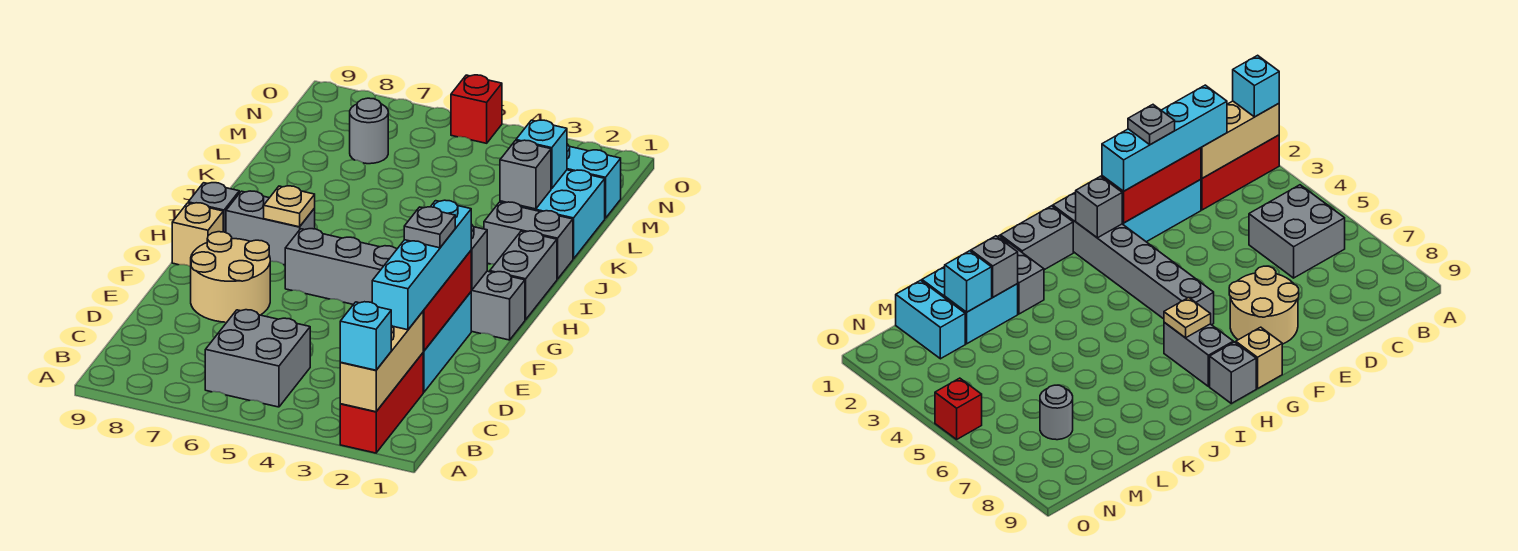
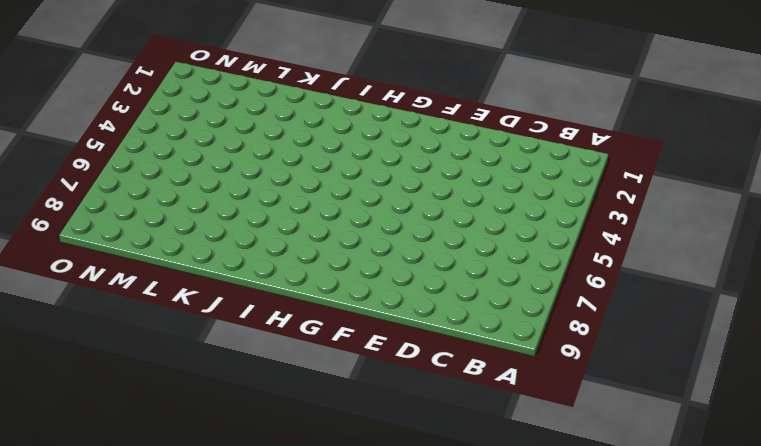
none -> red 1x3 brick [340,353,423,453]
none -> grey 2x2 brick [205,310,310,407]
none -> cyan 1x3 brick [423,292,471,392]

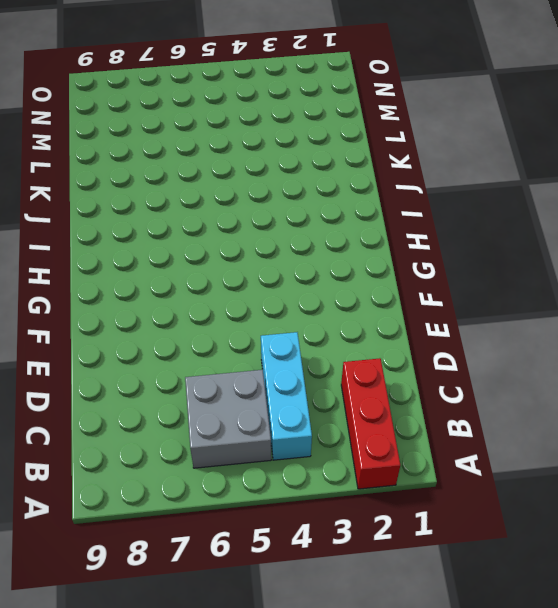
cyan 1x3 brick [261,332,312,460] -> cyan 1x3 brick moved to [423,292,471,392]
none -> tan 2x2 round brick [191,232,270,322]
none -> grey 1x6 brick [285,229,525,340]
none -> tan 1x1 brick [172,203,223,267]

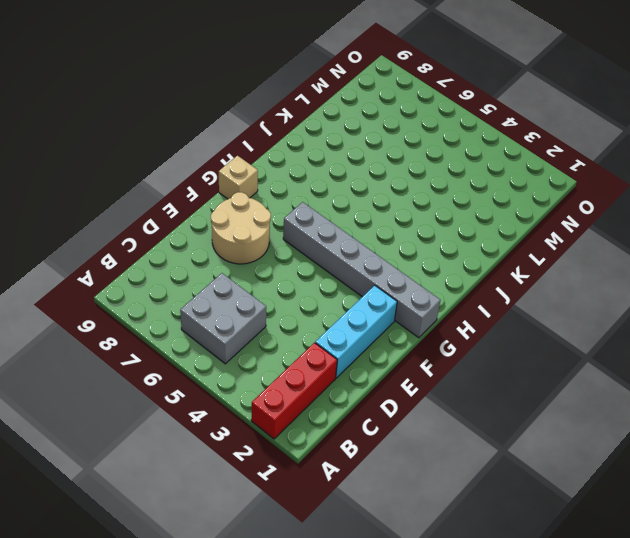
none -> grey 1x2 brick [490,231,557,320]
none -> grey 1x2 brick [226,191,315,265]
none -> grey 1x1 brick [188,183,239,233]

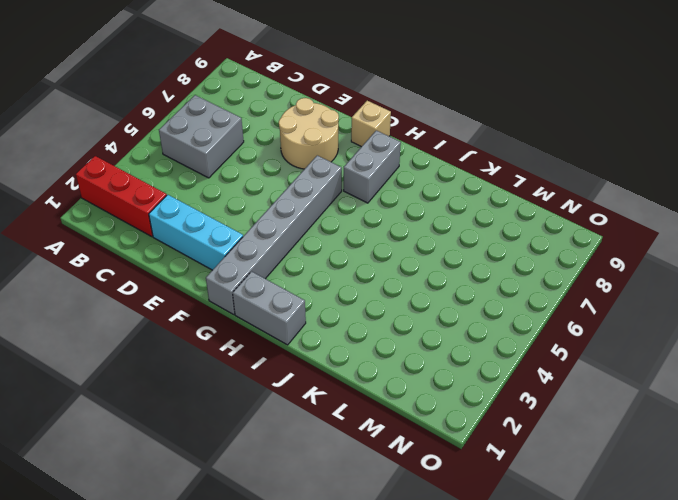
none -> grey 1x1 brick [188,183,239,233]
none -> grey 1x2 brick [484,202,573,279]
none -> cyan 2x2 brick [500,170,605,259]

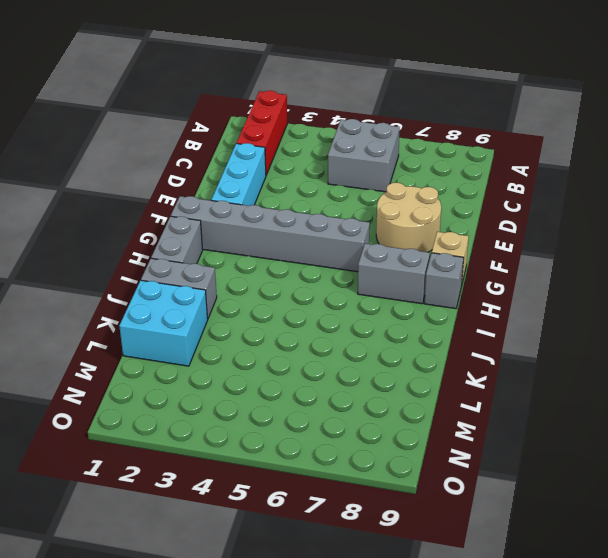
none -> cyan 1x2 brick [567,144,621,218]
none -> grey 1x1 round brick [350,98,388,164]
none -> red 1x1 brick [451,75,502,143]

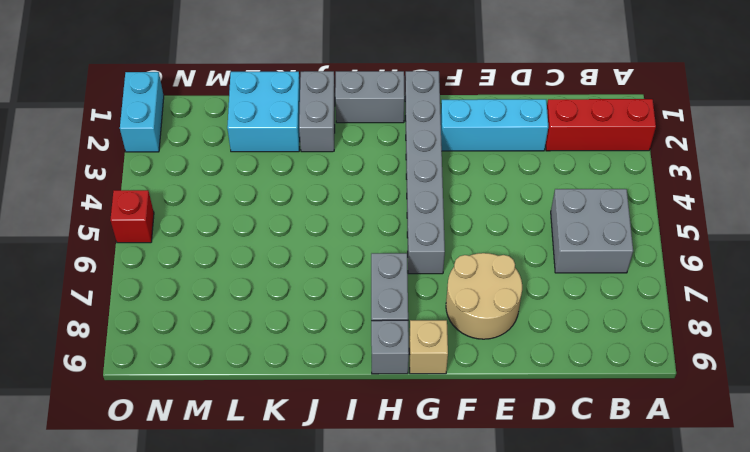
cyan 1x2 brick [120,72,164,152] -> cyan 1x2 brick moved to [567,144,621,218]
none -> grey 1x1 round brick [350,98,388,164]
none -> tan 1x3 brick [340,312,423,412]
none -> red 1x3 brick [423,251,471,351]

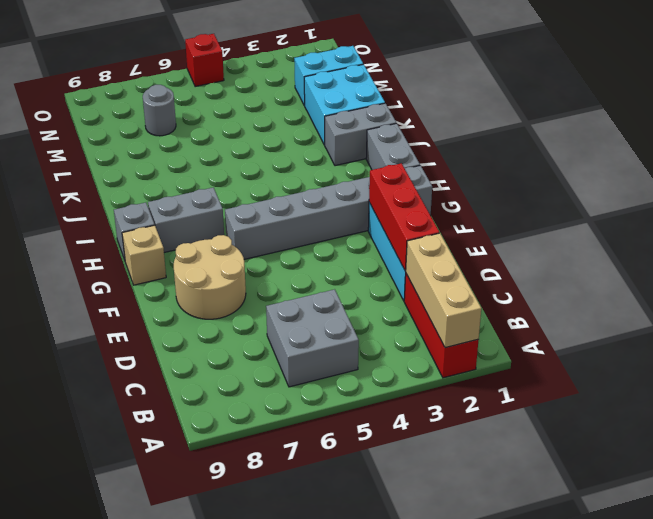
none -> grey 1x1 brick [471,224,487,290]
none -> tan 1x1 plate [264,186,315,227]
none -> grey 1x1 brick [500,140,551,209]

